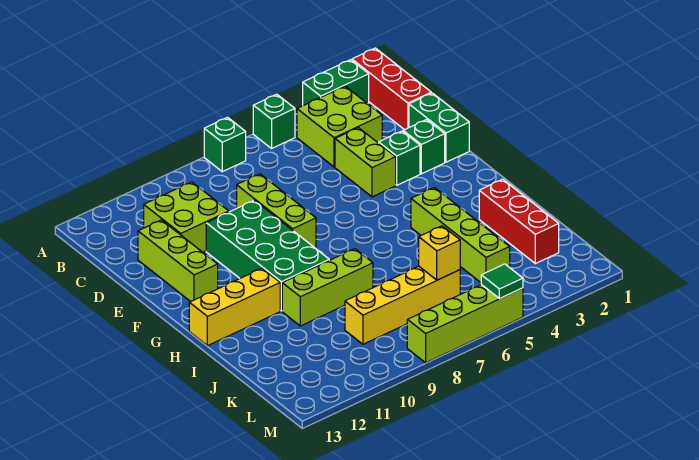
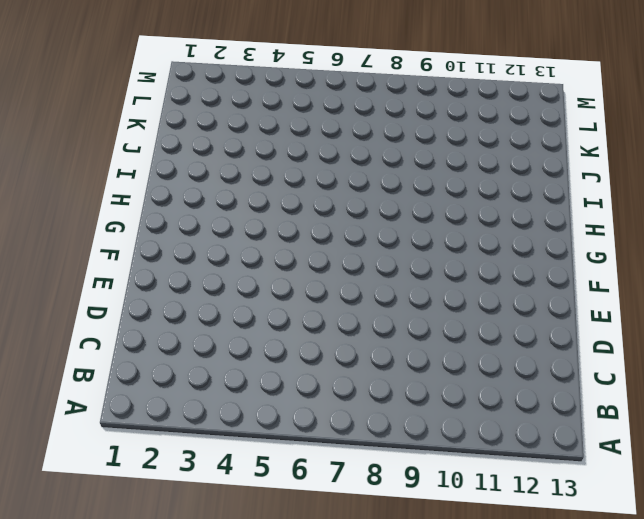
none -> red 1x3 brick [352,48,431,130]
none -> green 1x2 brick [303,60,369,106]
none -> green 1x1 brick [253,94,295,148]

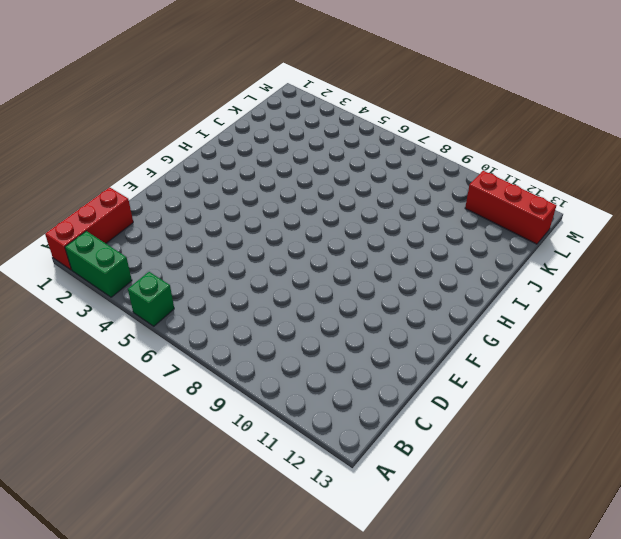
red 1x3 brick [465,171,556,244] -> red 1x3 brick turned to [479,179,559,264]
none -> green 1x1 brick [204,117,246,172]
none -> lime 2x2 brick [297,86,382,167]
none -> lime 2x2 brick [144,182,229,252]

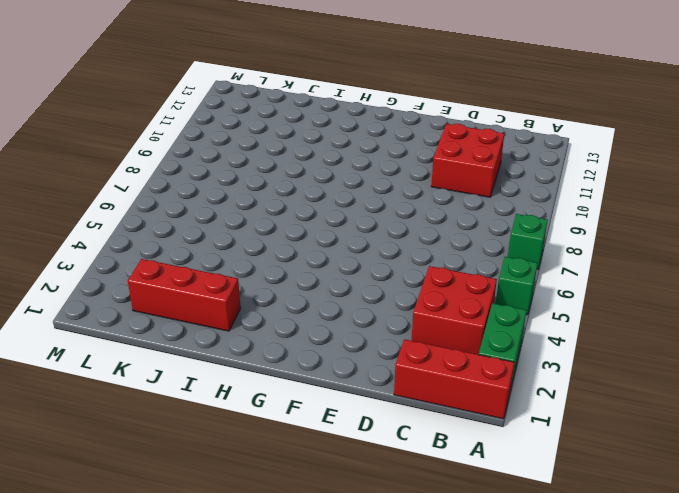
red 2x2 brick [412,266,497,355] -> lime 2x2 brick [297,86,382,167]
red 2x2 brick [431,124,504,197] -> lime 2x2 brick [144,182,229,252]
none -> green 1x2 brick [409,93,469,162]
none -> lime 1x2 brick [335,128,396,197]
none -> lime 1x3 brick [237,174,316,248]

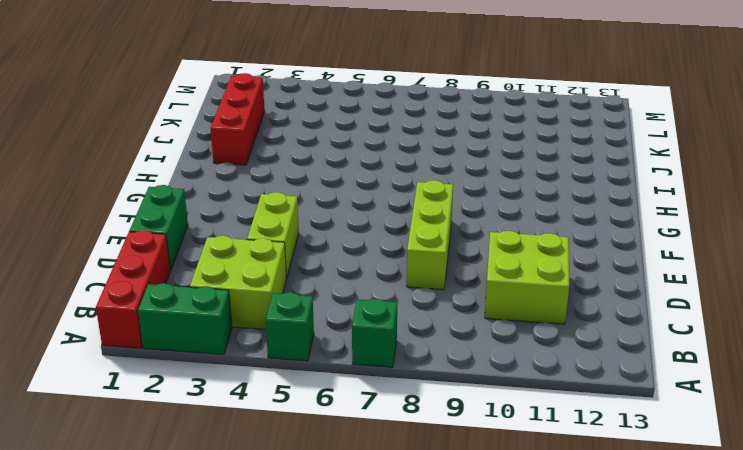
none -> lime 1x3 brick [138,220,218,302]
none -> green 1x1 brick [403,119,445,174]
none -> green 1x1 brick [379,131,420,185]

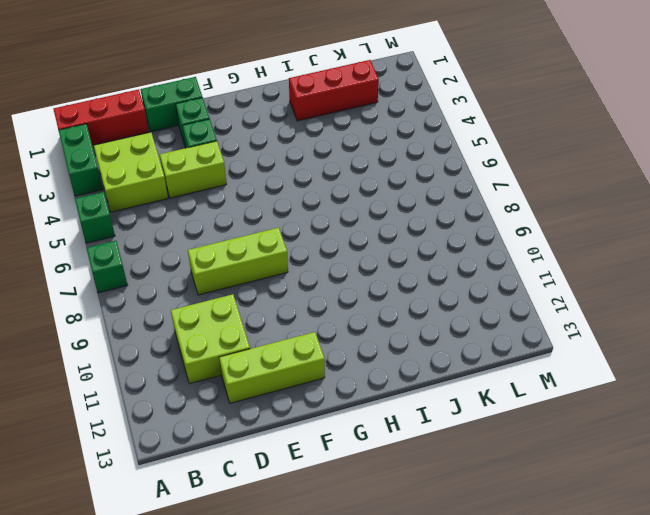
none -> green 2x4 brick [206,200,329,311]
none -> lime 1x4 brick [411,188,510,282]
none -> yellow 1x3 brick [189,268,280,346]

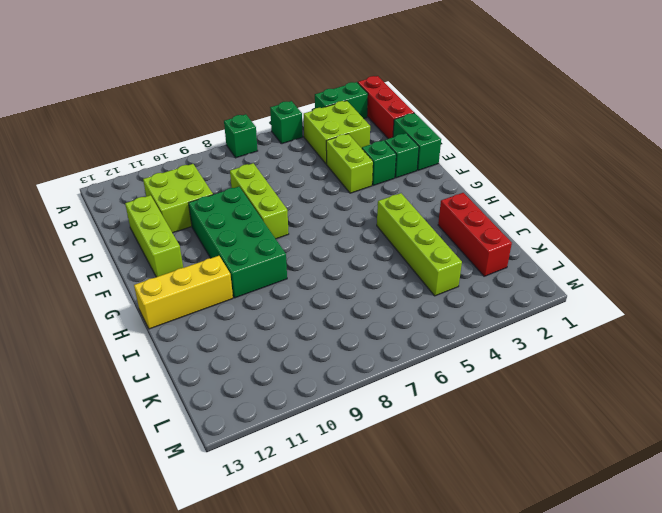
none -> lime 1x3 brick [282,249,373,326]
none -> yellow 1x4 brick [345,266,460,344]
none -> lime 1x4 brick [407,285,523,363]

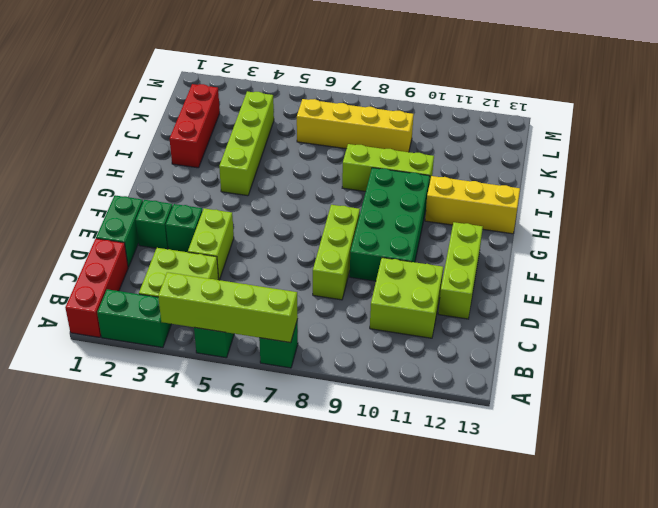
lime 1x4 brick [158,272,298,342] -> lime 1x4 brick moved to [407,285,523,363]
none -> yellow 1x1 brick [419,226,460,280]
none -> green 1x1 tile [481,264,523,299]

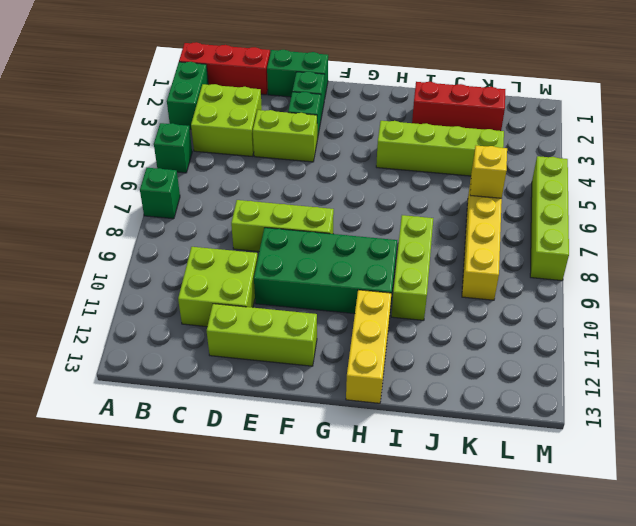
none -> green 1x1 tile [481,264,523,299]

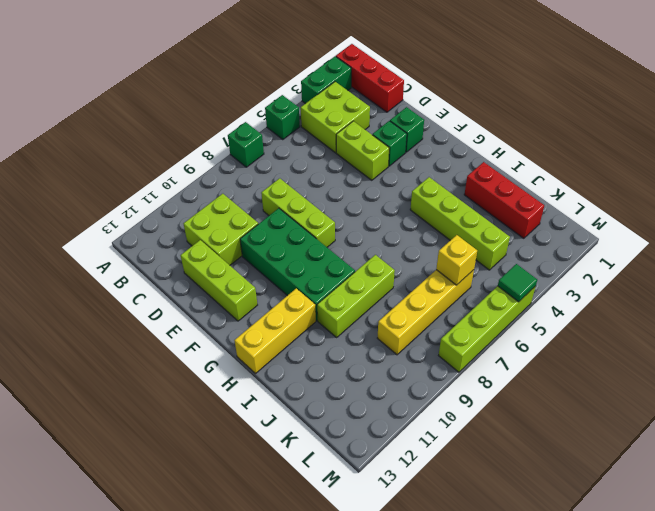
none -> green 1x2 brick [409,93,469,162]

